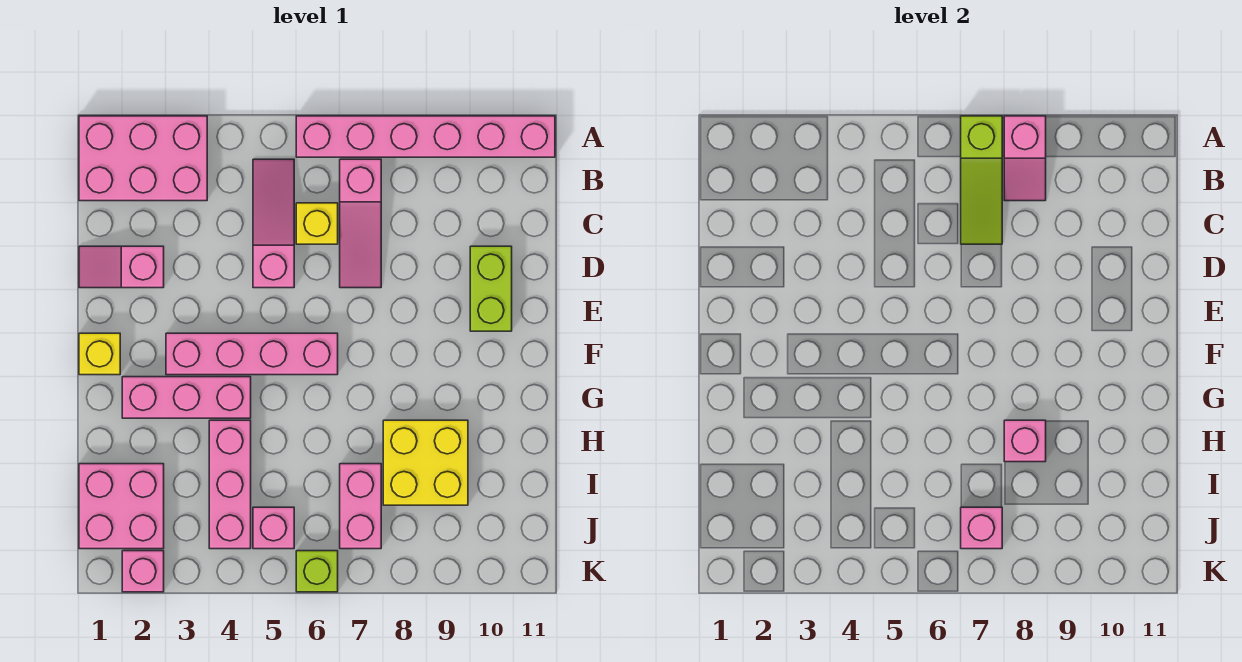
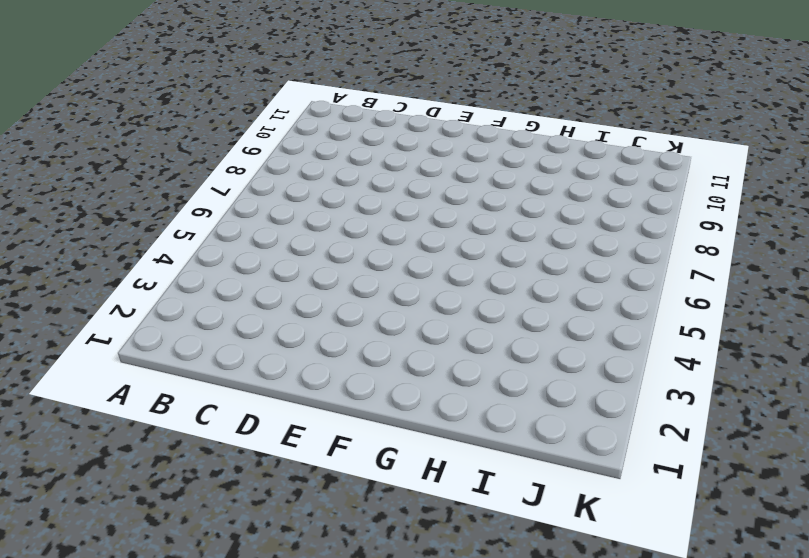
none -> pink 2x3 brick [79,116,207,201]
none -> pink 1x6 brick [296,116,555,157]
none -> pink 1x3 slope [253,159,294,288]

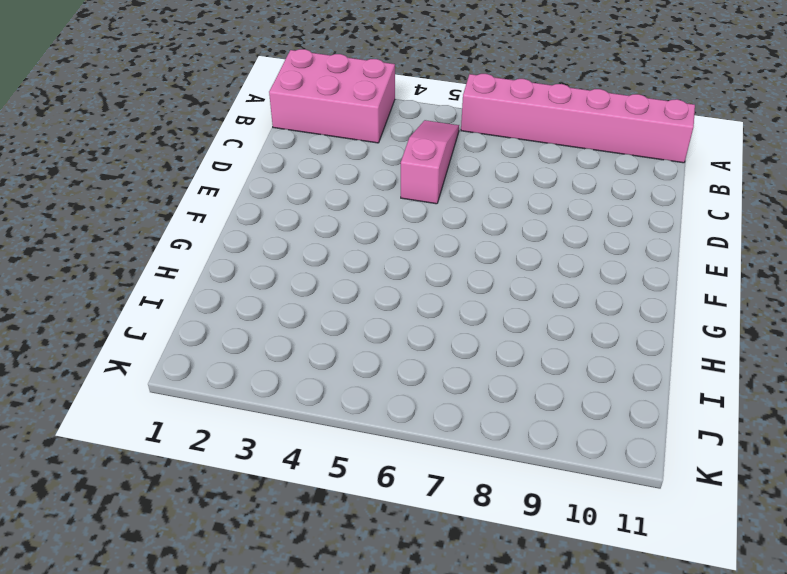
none -> pink 1x3 slope [340,159,381,288]
none -> yellow 1x1 brick [296,203,338,244]
none -> pink 1x2 slope [79,246,164,288]

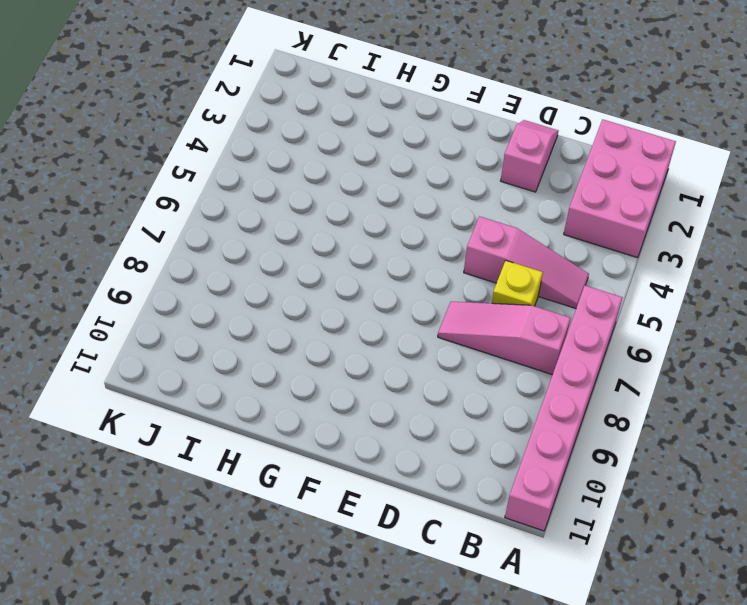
none -> lime 1x2 brick [470,246,512,331]
none -> yellow 1x1 brick [79,333,120,375]
none -> pink 1x4 brick [166,333,338,375]

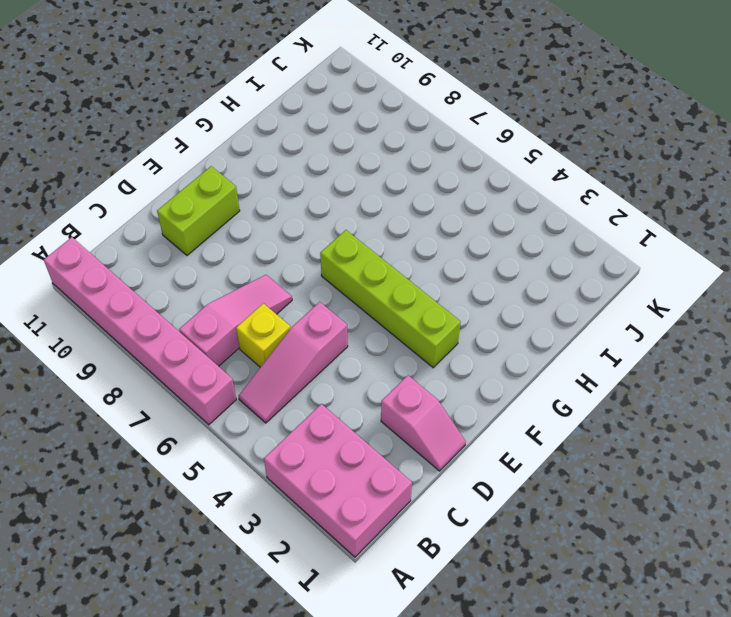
lime 1x4 brick [320,230,461,368] -> pink 1x4 brick [166,333,338,375]
none -> yellow 1x1 brick [79,333,120,375]
none -> pink 1x3 brick [122,377,251,418]
none -> pink 1x3 brick [209,420,251,549]

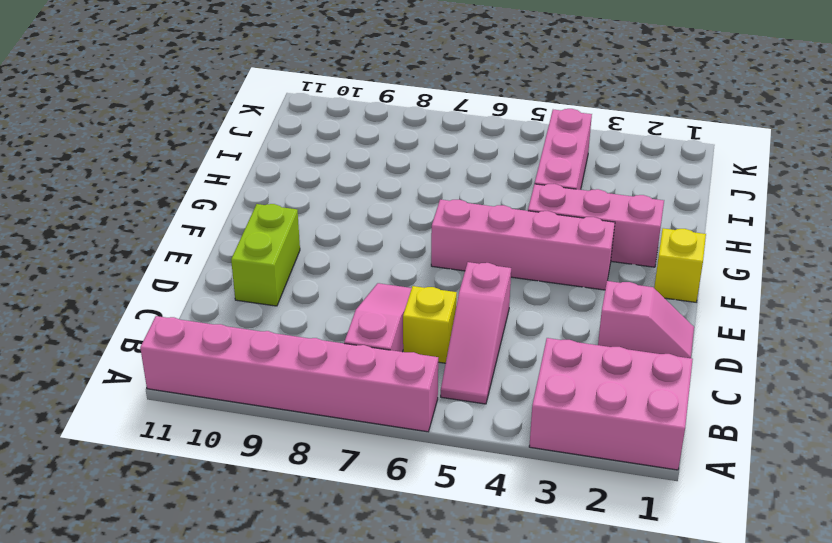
none -> yellow 2x2 brick [383,420,468,505]
none -> pink 2x2 brick [79,464,164,549]
none -> pink 1x2 brick [340,464,381,549]

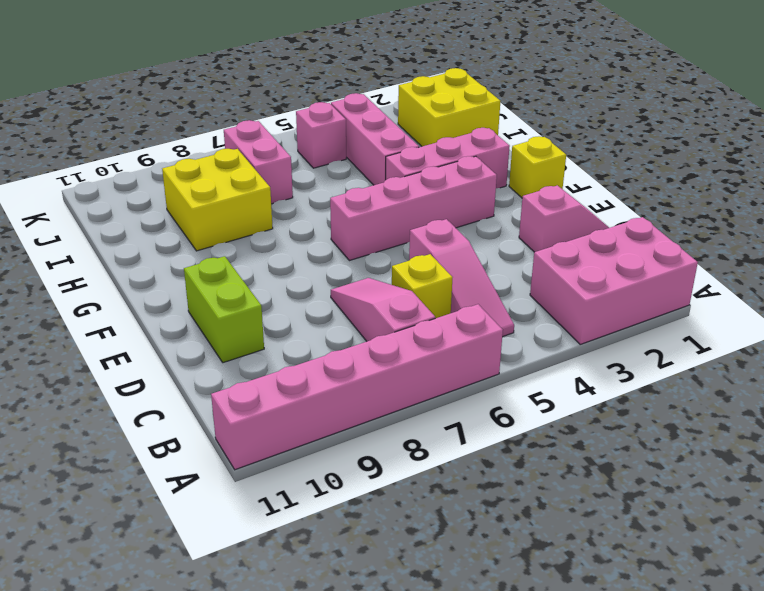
yellow 2x2 brick [398,68,500,146] -> pink 2x2 brick [79,464,164,549]
none -> pink 1x1 brick [122,551,164,592]
none -> lime 1x1 brick [296,551,338,592]
none -> lime 1x3 slope [961,116,1002,244]

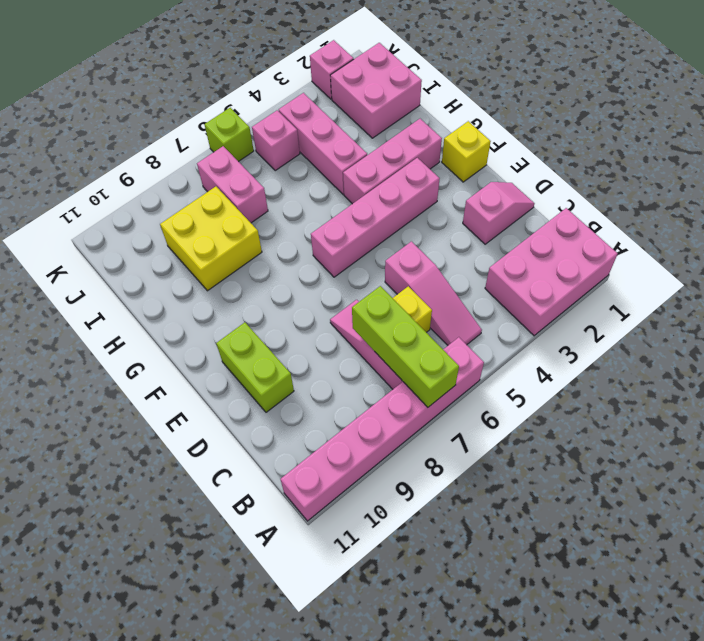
lime 1x3 brick [352,286,459,407] -> lime 1x3 slope [961,116,1002,244]
none -> pink 1x2 slope [1004,116,1046,201]
none -> pink 1x1 brick [1004,420,1046,462]
none -> pink 1x1 brick [961,507,1002,549]

